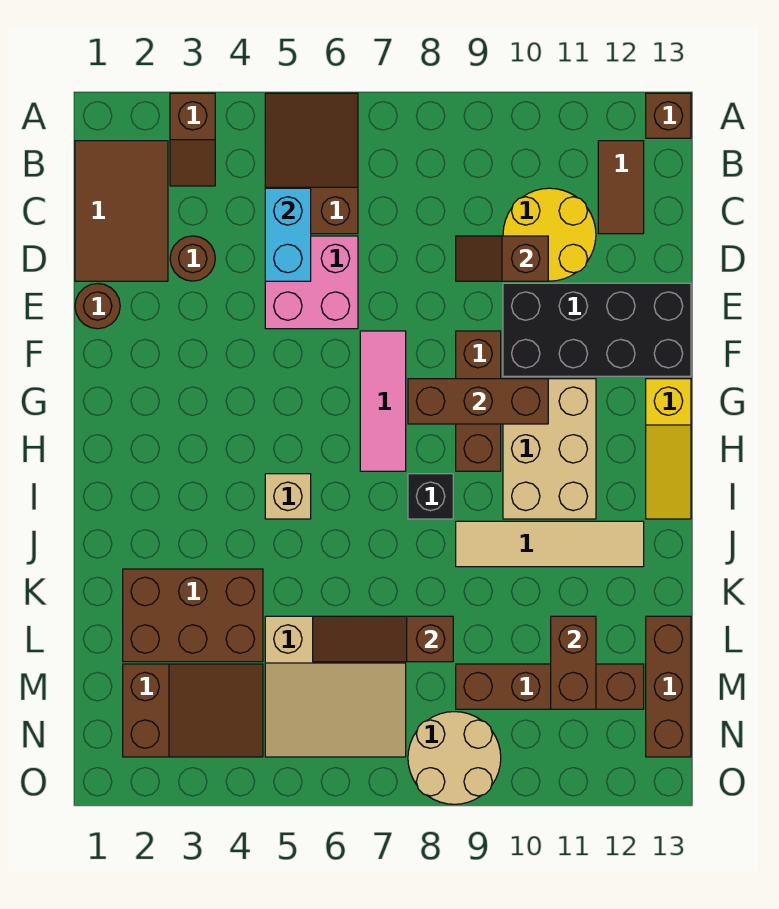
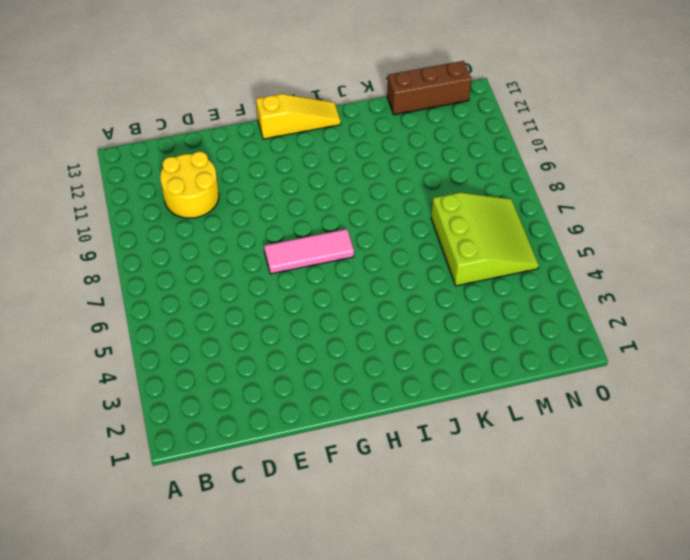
lime 3x3 slope [431,193,539,286] -> tan 3x3 slope [265,616,406,757]
none -> brown 1x2 slope [170,93,215,186]
none -> brown 2x3 slope [265,93,358,234]
none -> brown 1x1 brick [646,93,691,138]

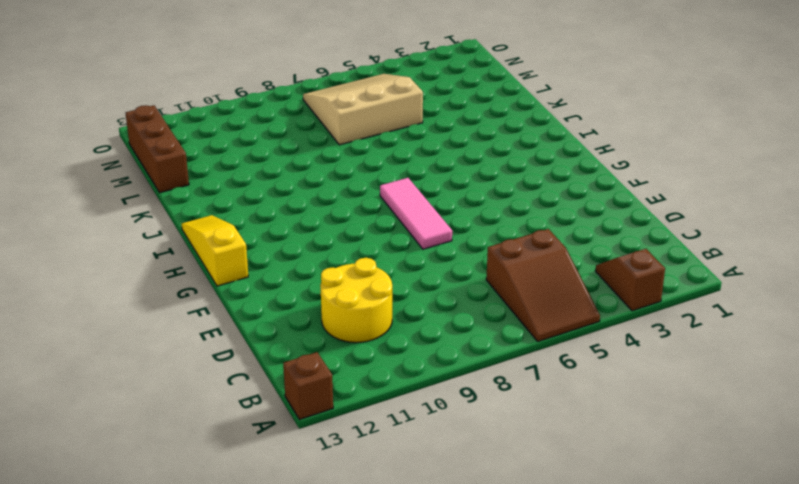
none -> brown 2x3 tile [75,141,168,281]
none -> brown 1x2 tile [598,141,644,234]
none -> brown 1x1 round brick [170,236,215,281]

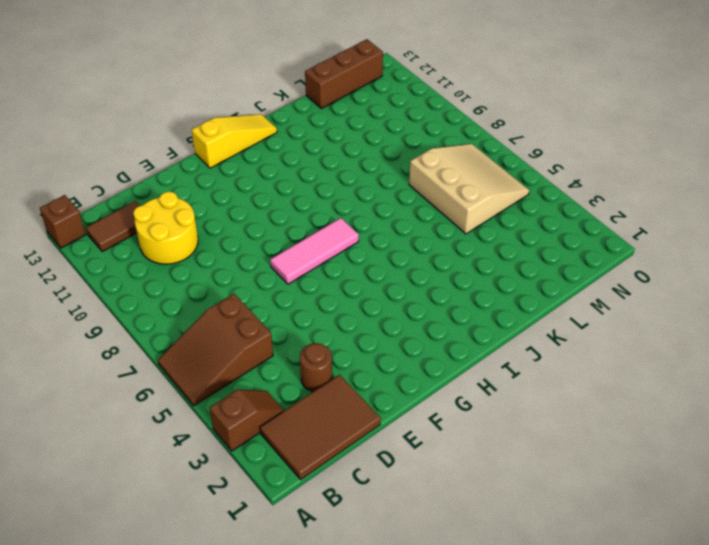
none -> pink 2x2 brick [265,236,358,329]
none -> brown 1x1 round brick [75,283,120,329]
none -> black 2x4 brick [503,283,691,376]

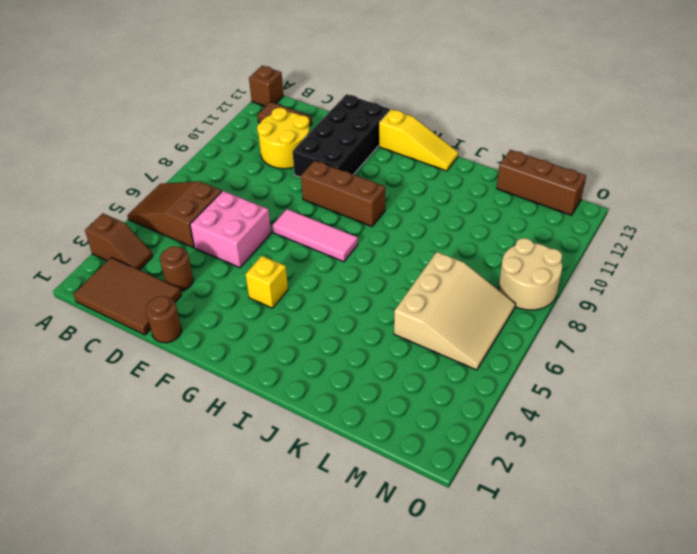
yellow 1x1 brick [246,256,288,308] -> none
none -> tan 2x3 brick [503,379,596,519]
none -> tan 1x1 brick [265,474,311,519]
none -> black 1x1 brick [408,474,453,519]

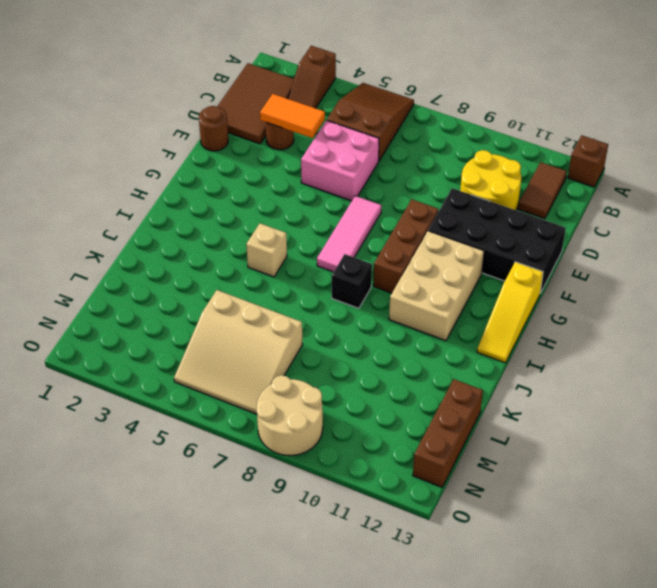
orange 1x2 tile [260,94,325,138] -> none
none -> tan 1x4 tile [456,521,644,567]
none -> brown 2x3 brick [123,569,263,662]
none -> brown 2x3 slope [123,664,263,757]

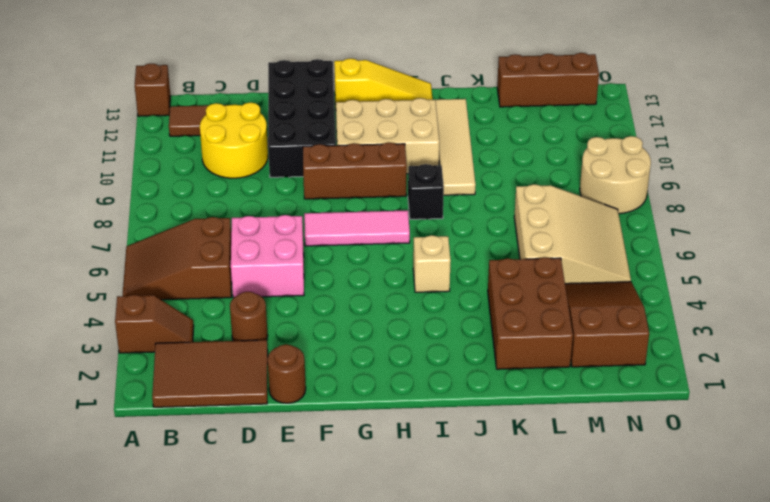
none -> brown 1x4 brick [456,664,644,709]
none -> cyan 1x2 brick [265,188,311,281]
none -> brown 1x2 slope [456,236,548,281]

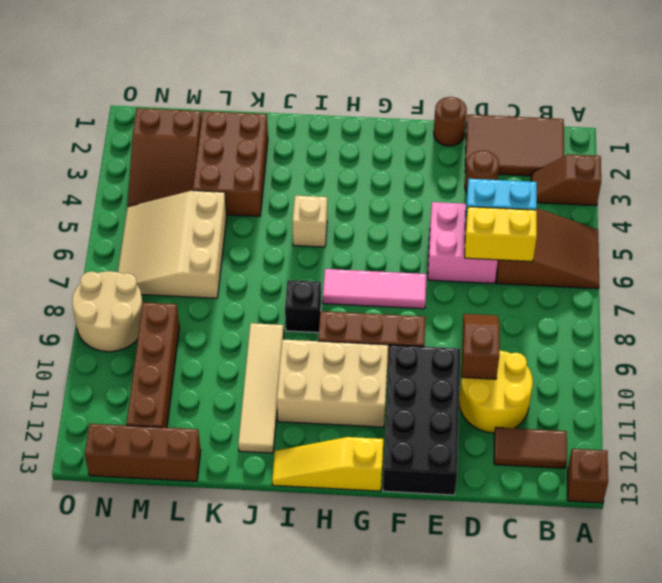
yellow 1x2 brick [465,207,537,262] -> none
none -> brown 1x3 brick [408,379,548,424]
none -> brown 1x3 slope [313,616,453,662]
none -> brown 1x2 brick [551,616,596,709]

